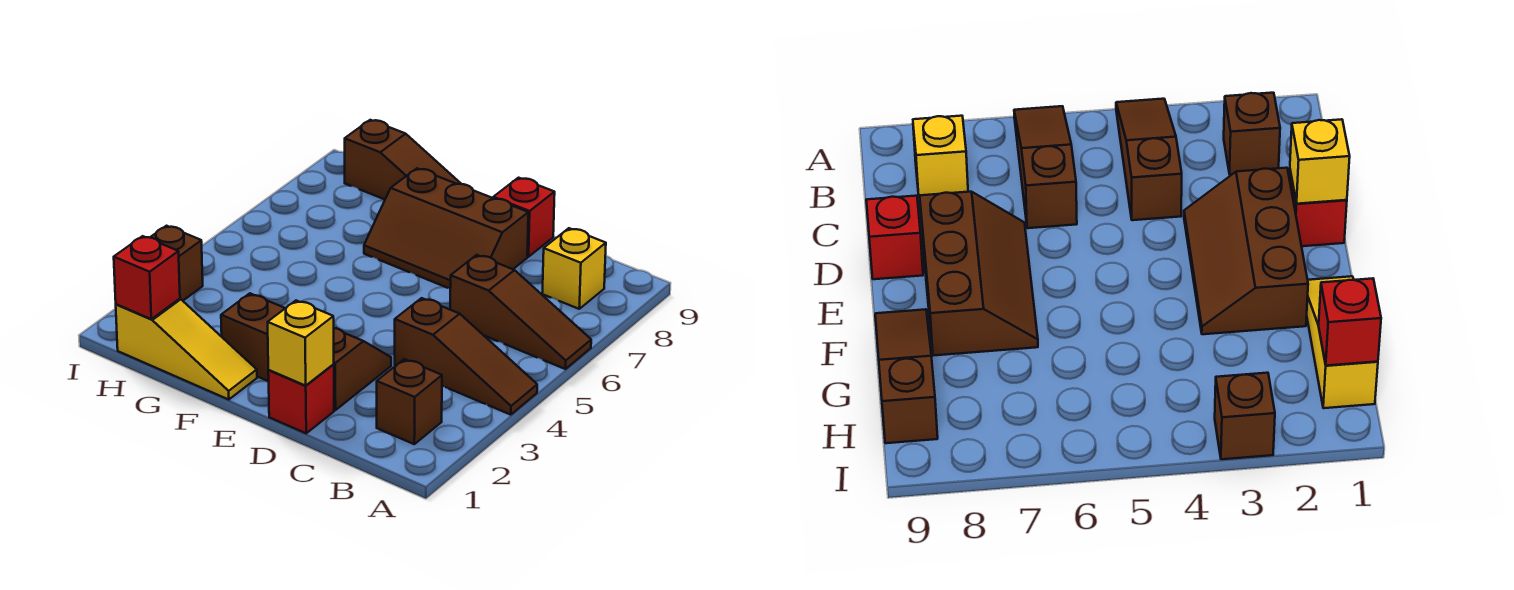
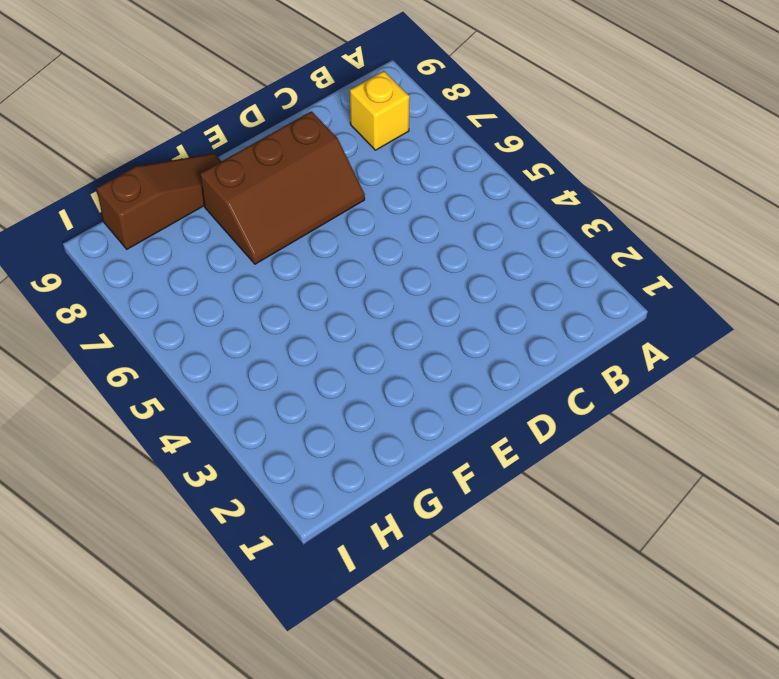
none -> brown 1x3 slope [395,298,537,415]
none -> brown 1x3 slope [450,255,591,369]
none -> brown 1x1 brick [377,359,442,444]

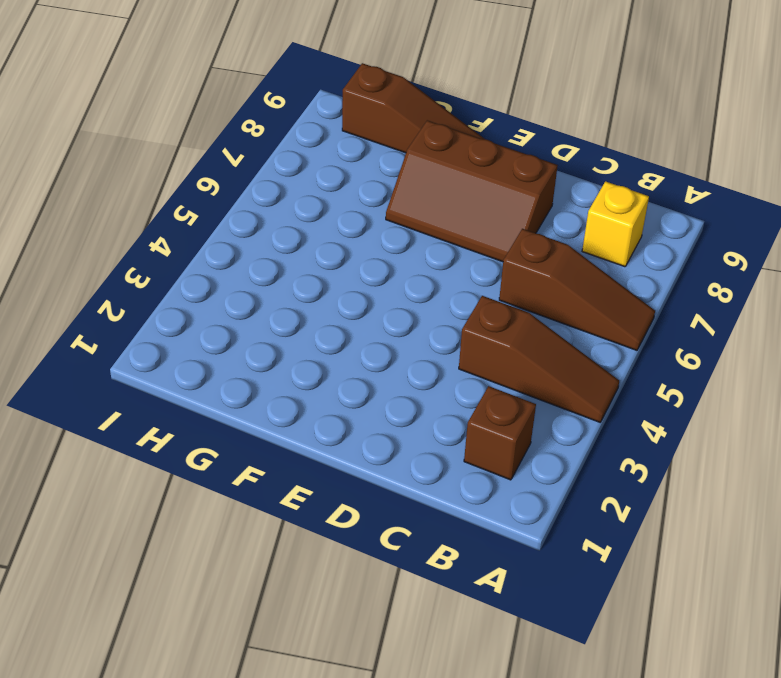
none -> red 1x1 brick [268,364,334,433]
none -> brown 2x3 slope [221,293,391,410]
none -> red 1x1 brick [493,178,555,257]

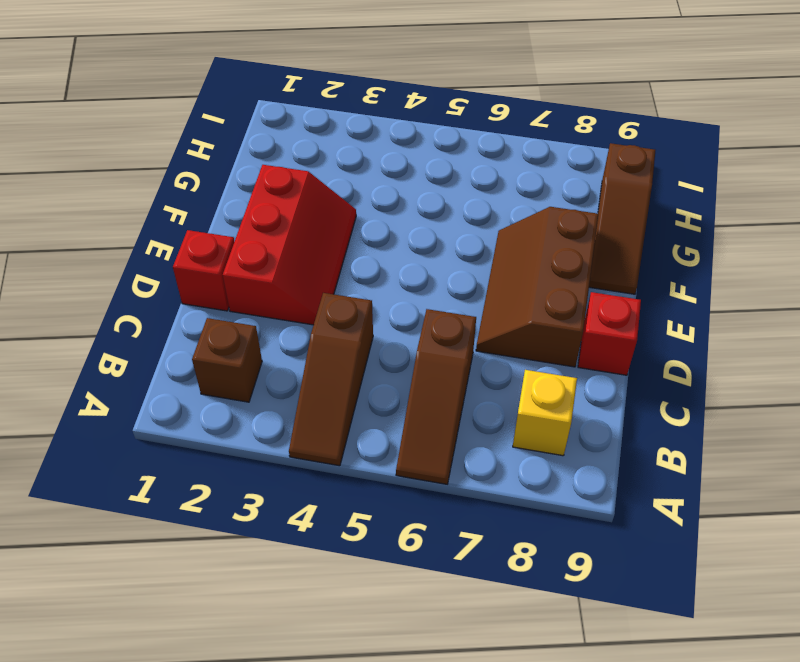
red 2x3 slope [223,165,356,325] -> brown 2x3 slope [221,293,391,410]
none -> yellow 1x3 slope [116,299,257,400]
none -> brown 1x1 brick [150,226,203,301]
none -> yellow 1x1 brick [268,301,334,386]

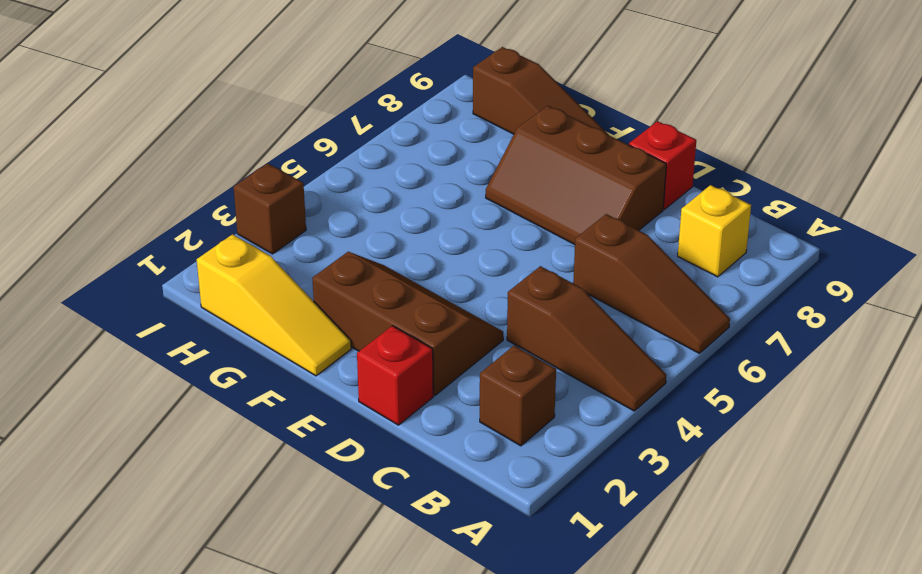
none -> yellow 1x1 brick [268,301,334,386]
none -> red 1x1 brick [114,236,180,319]

